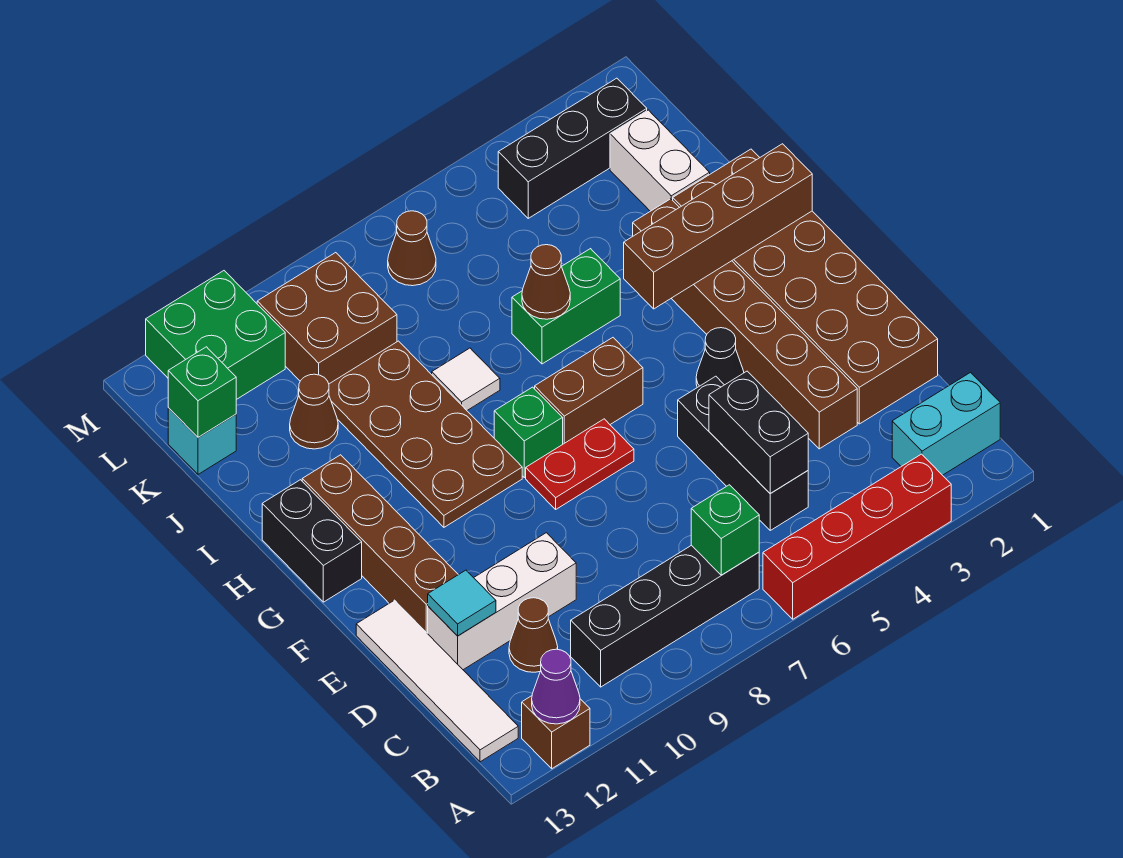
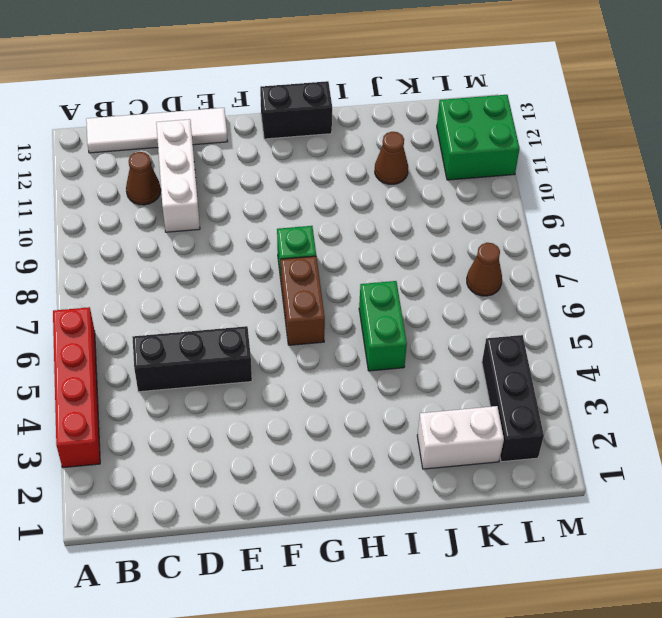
none -> brown 1x1 brick [522,696,590,769]
none -> cyan 1x2 brick [892,373,1000,475]
none -> black 1x4 brick [571,545,759,687]
none -> brown 2x6 brick [673,149,938,424]

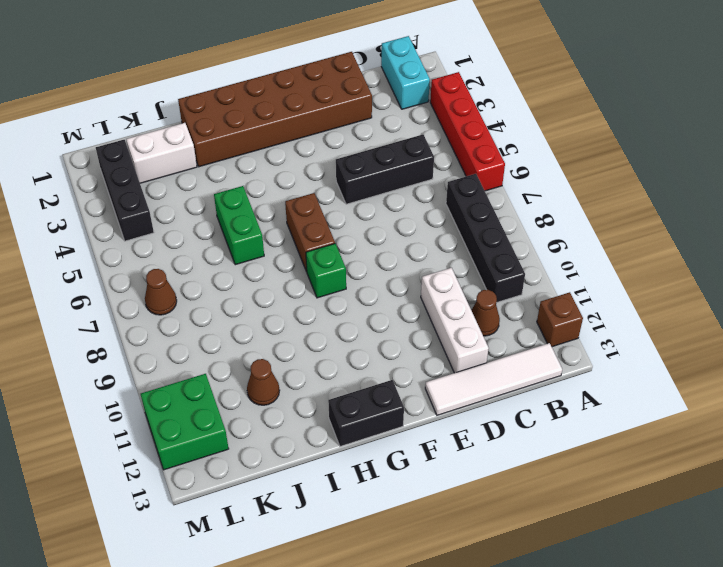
none -> brown 1x6 brick [633,199,857,449]
none -> brown 1x4 brick [302,455,458,634]
none -> black 1x1 cone [696,328,744,388]
none -> red 1x2 plate [526,419,634,509]

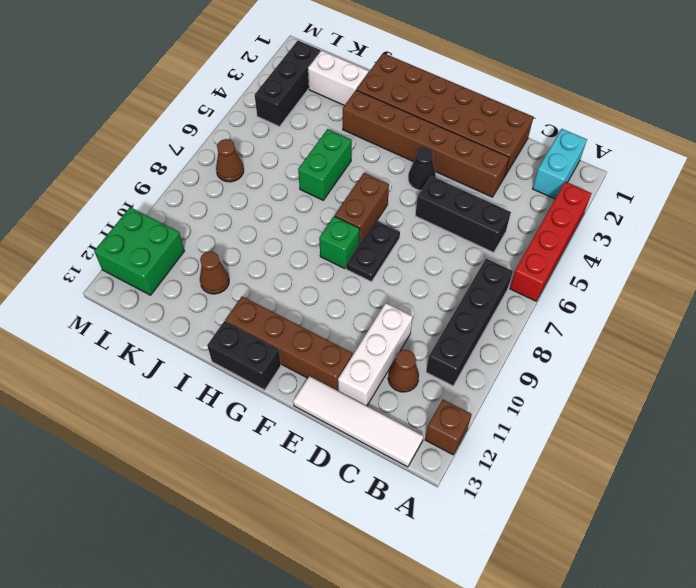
black 1x2 plate [346,220,400,282] -> red 1x2 plate [526,419,634,509]
none -> brown 2x4 plate [329,341,522,527]
none -> white 1x1 tile [432,348,500,410]
none -> brown 2x2 brick [257,253,397,384]
none -> cyan 1x1 brick [168,408,236,474]

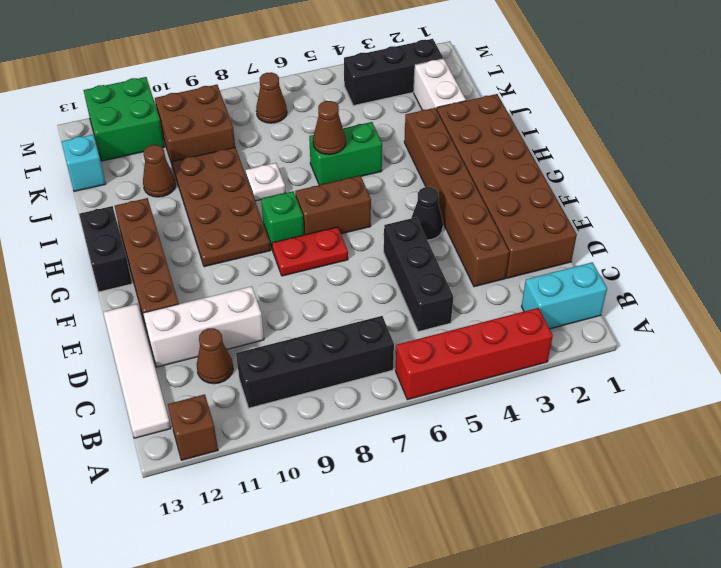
white 1x1 plate [246,163,285,201] -> white 1x1 tile [432,348,500,410]
none -> purple 1x1 cone [532,649,580,724]
none -> green 1x1 brick [691,485,759,575]
none -> black 1x2 brick [709,371,808,494]
none -> cyan 1x1 tile [428,570,496,636]

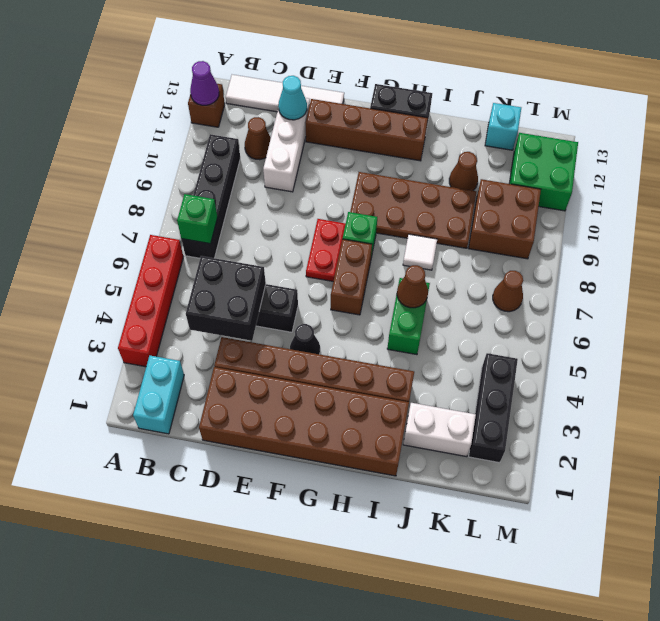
black 2x2 brick [186,256,266,341] -> black 1x2 brick [709,371,808,494]
cyan 1x1 cone [278,76,307,120] -> cyan 1x1 tile [428,570,496,636]
none -> brown 1x4 brick [624,144,812,309]
none -> green 1x1 brick [168,347,236,437]

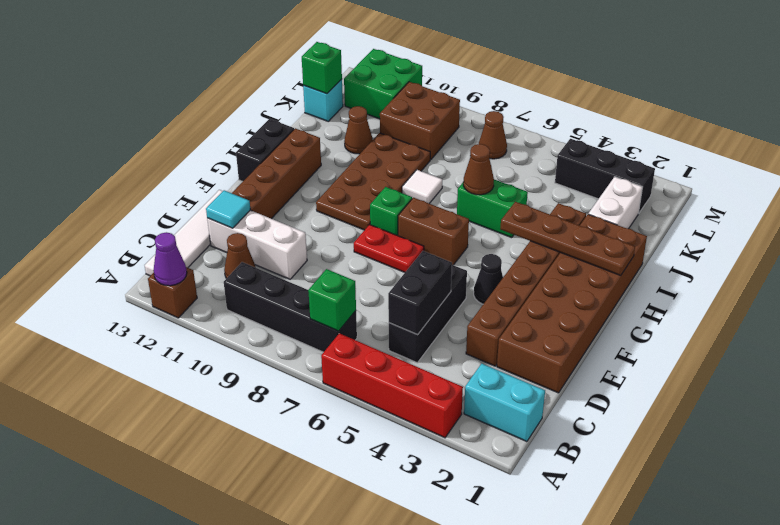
brown 1x4 plate [500,202,635,276] -> brown 1x4 brick [624,144,812,309]

